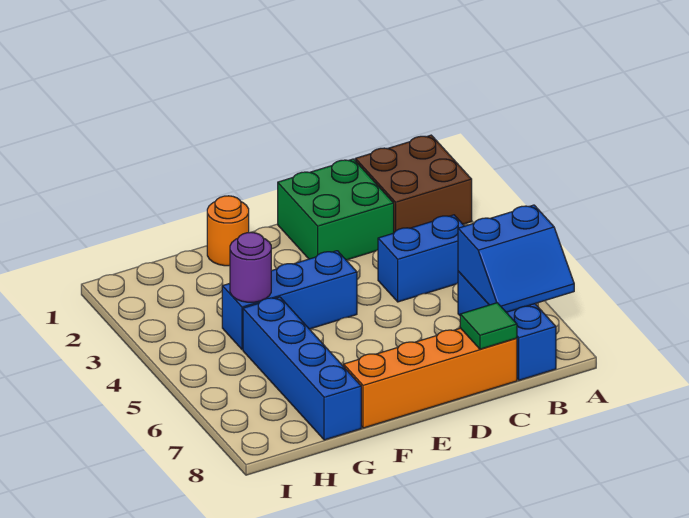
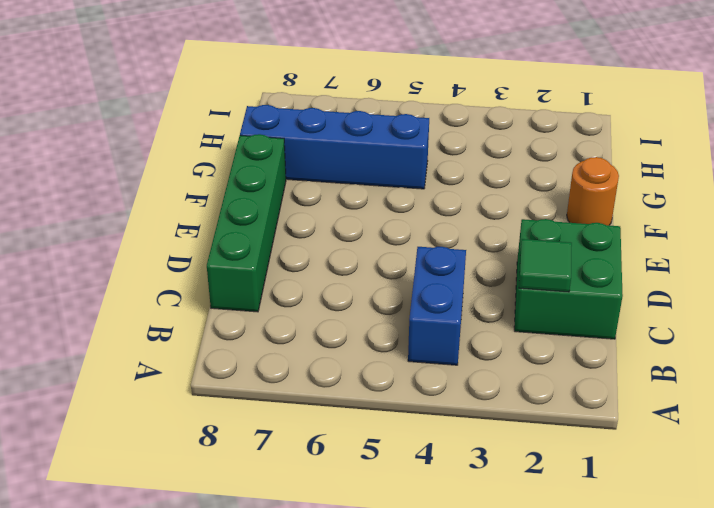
green 1x1 tile [519,239,572,292] -> green 1x1 tile moved to [460,303,517,349]
green 1x4 brick [207,134,286,312] -> orange 1x4 brick [344,328,517,428]
none -> brown 2x2 brick [355,135,472,232]
none -> blue 1x3 brick [458,272,556,380]

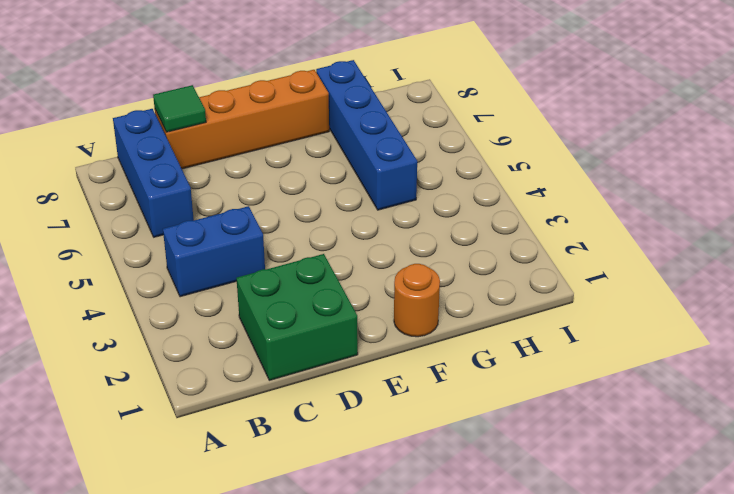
none -> brown 2x2 brick [355,135,472,232]
none -> blue 1x3 brick [222,251,357,350]

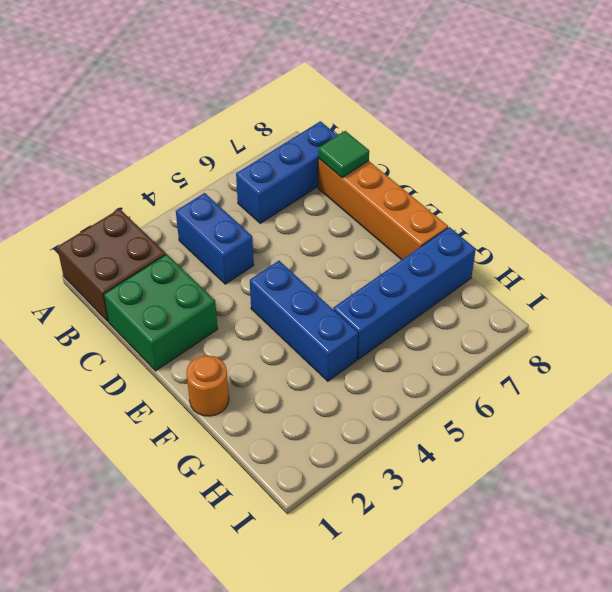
none -> blue 2x2 slope [458,205,574,312]
none -> purple 1x1 round brick [230,232,271,302]

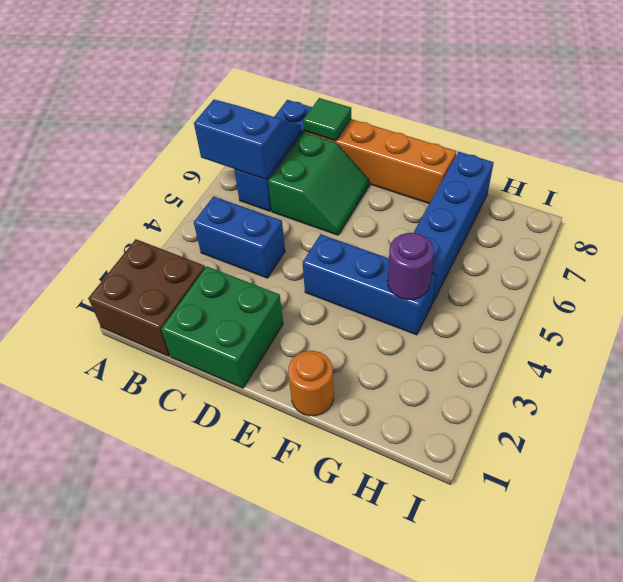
green 2x2 slope [268,133,369,235] -> none

